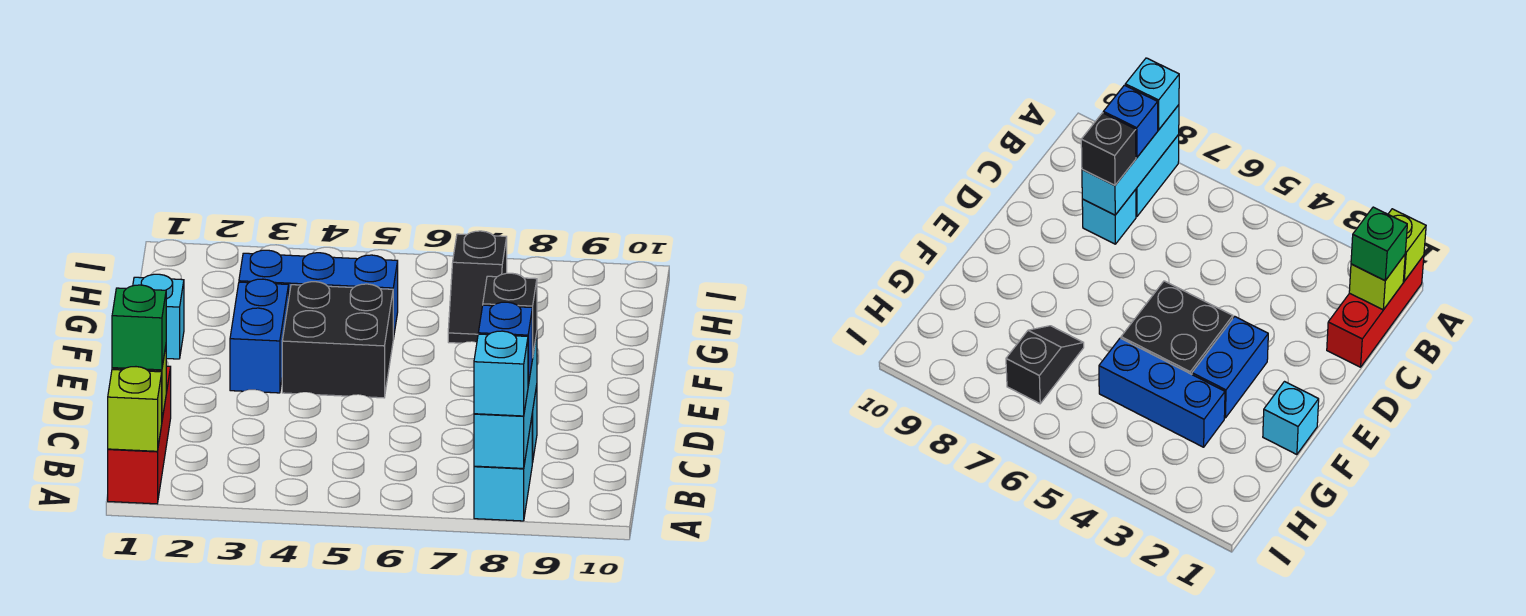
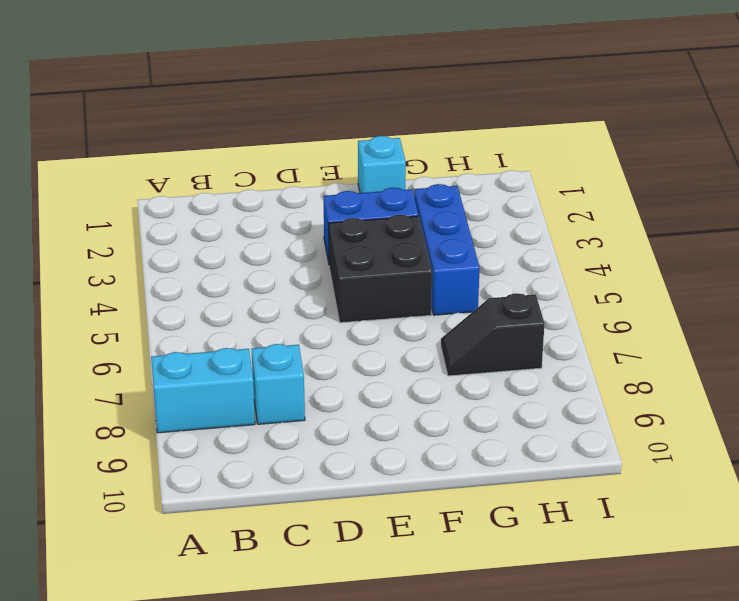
none -> red 1x3 brick [108,366,171,504]
none -> lime 1x1 brick [108,367,162,451]
none -> cyan 1x3 brick [474,333,537,468]

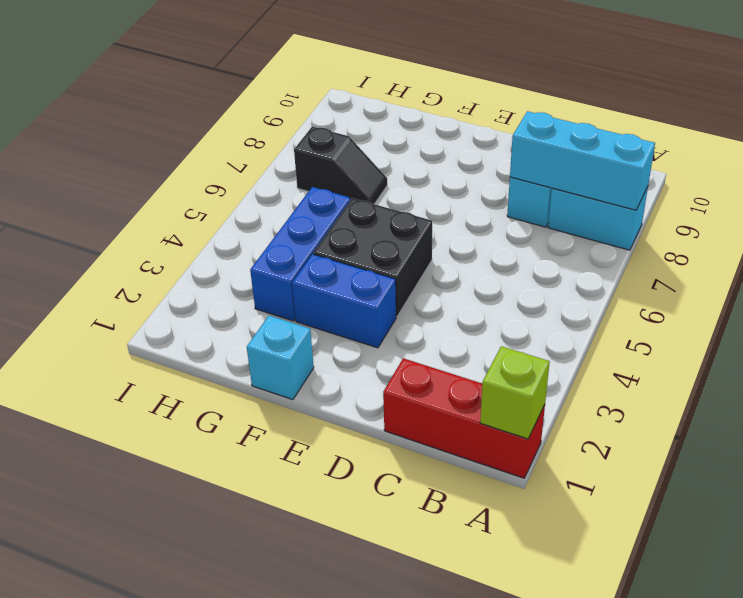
none -> lime 1x1 brick [1349,255,1405,310]
none -> cyan 1x1 brick [474,331,528,416]
none -> green 1x1 brick [112,285,166,370]

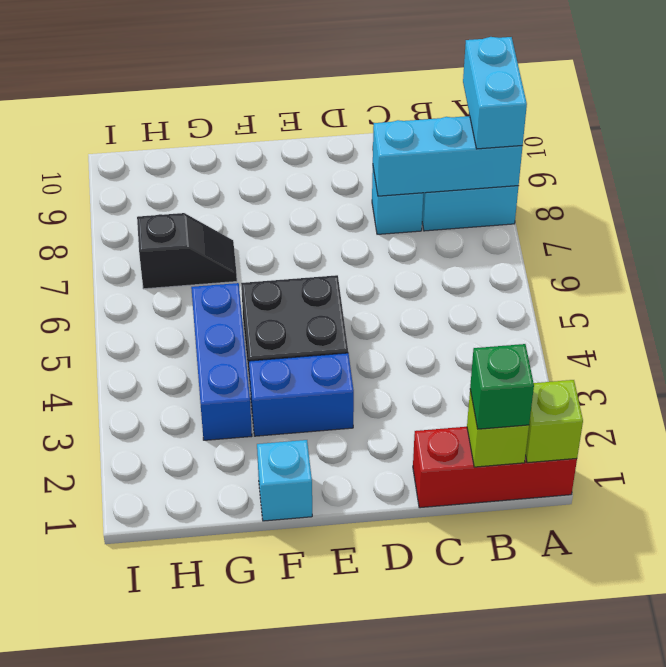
cyan 1x2 brick [463,37,527,149] -> cyan 1x1 brick [474,331,528,416]
none -> blue 1x1 brick [478,302,532,385]
none -> black 1x1 brick [483,273,537,358]

